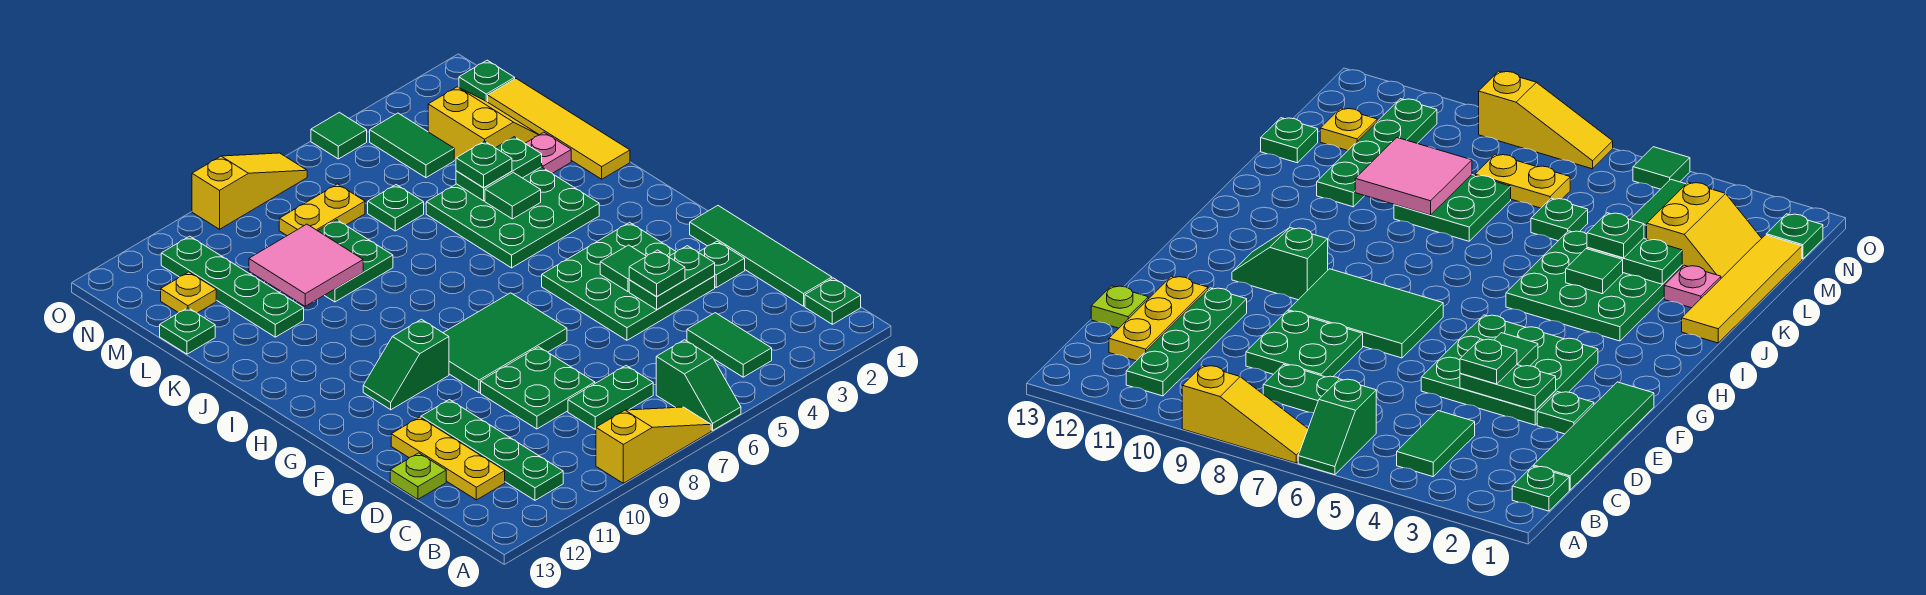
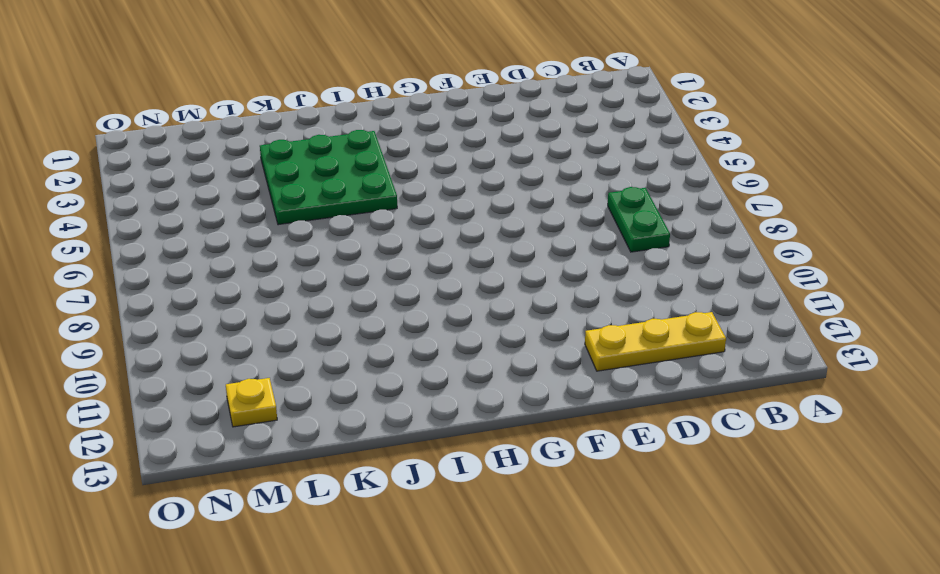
none -> green 1x2 slope [656,340,741,431]
none -> yellow 1x3 slope [596,407,711,483]
none -> green 1x1 plate [805,278,861,324]
none -> green 1x2 tile [687,313,772,377]

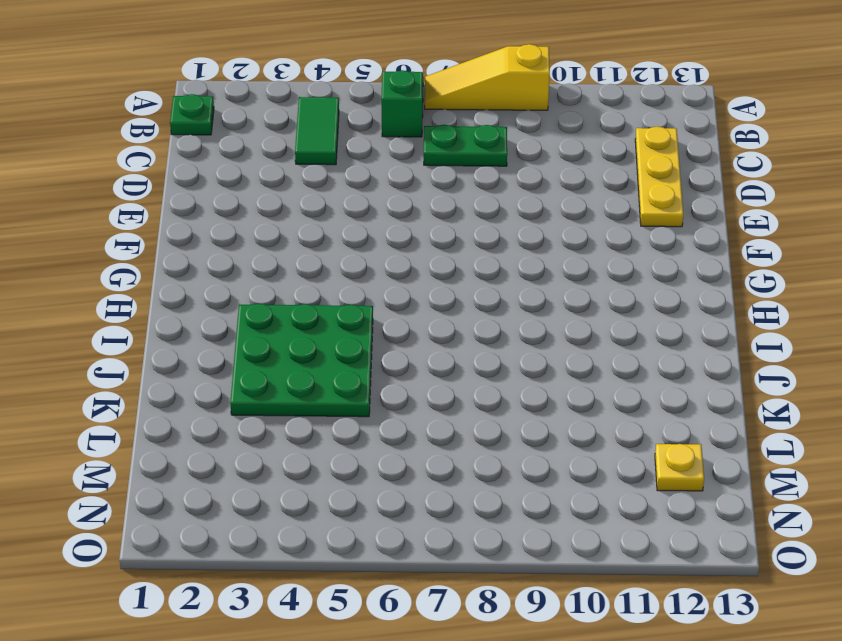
none -> green 1x4 plate [421,400,563,500]
none -> green 1x4 tile [690,206,832,306]
none -> green 2x2 plate [481,347,595,429]
none -> lime 1x1 plate [390,453,446,499]

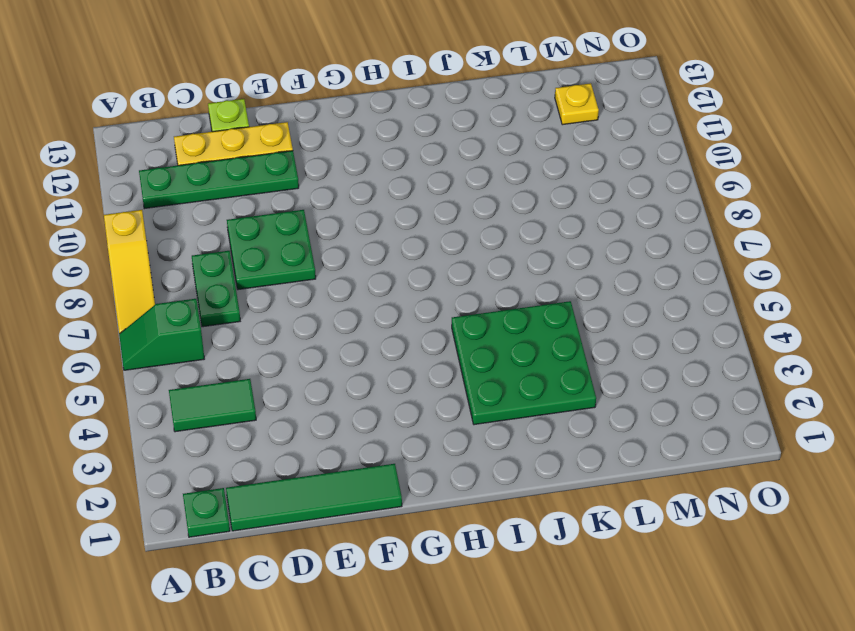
none -> green 1x1 plate [698,241,745,287]
none -> green 3x3 plate [542,222,715,340]
none -> green 2x3 tile [443,293,567,393]
none -> green 1x2 slope [363,319,449,410]

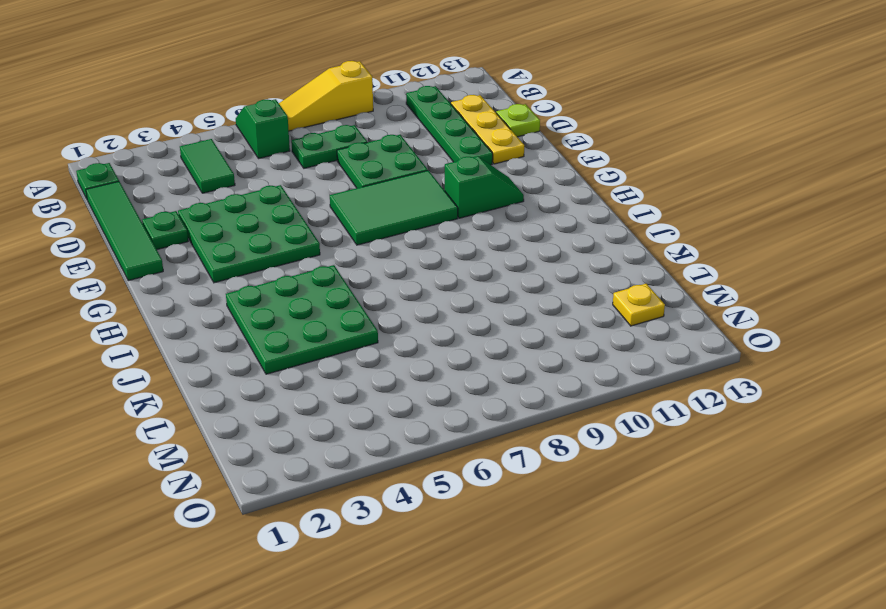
none -> yellow 1x4 tile [488,79,630,179]
none -> pink 1x1 plate [525,132,571,173]
none -> green 2x2 plate [318,220,393,302]
none -> green 1x4 plate [161,236,304,337]

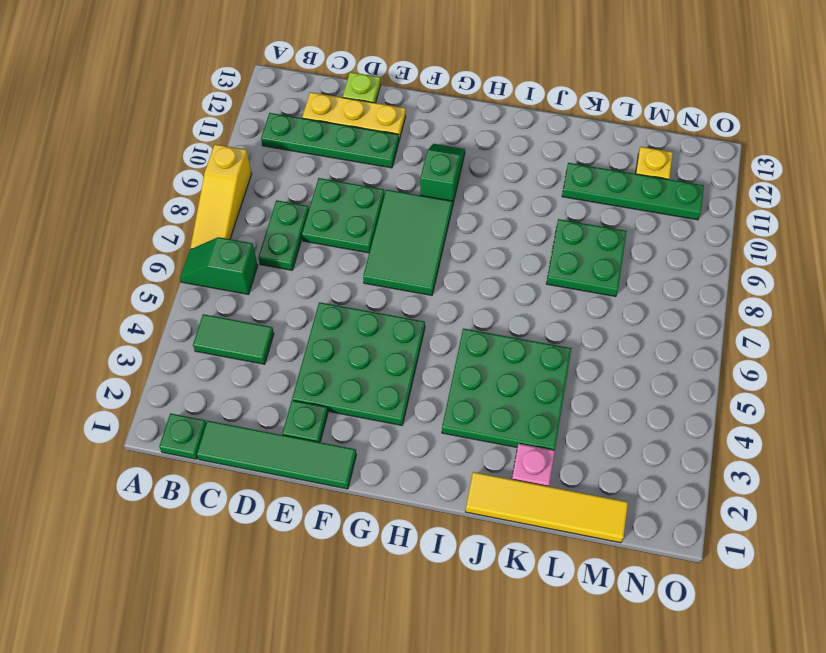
none -> yellow 2x2 slope [428,87,539,160]
none -> green 1x1 plate [368,185,424,231]
none -> green 1x1 plate [160,308,215,354]
none -> green 1x2 tile [370,113,454,178]

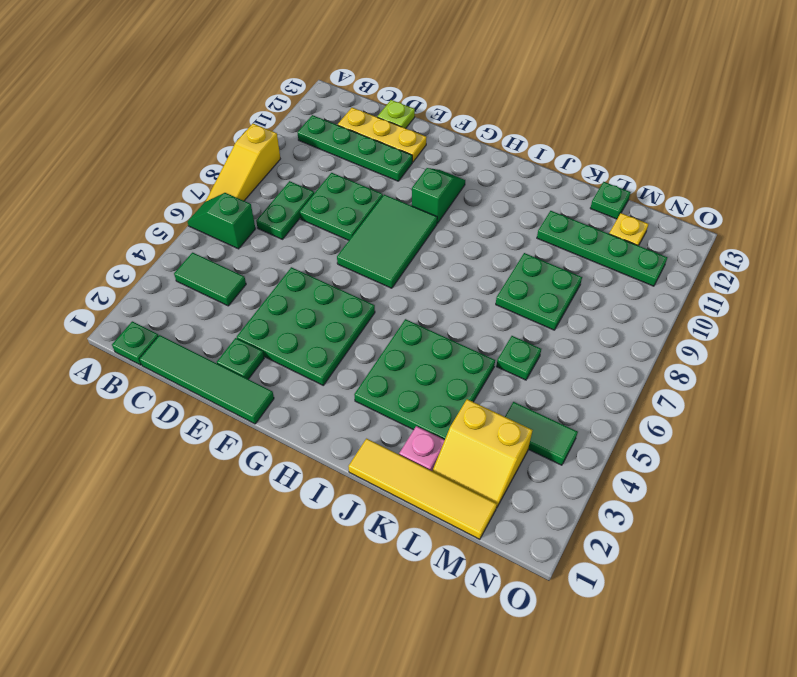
none -> yellow 1x2 plate [279,184,365,236]
none -> green 1x1 plate [459,60,515,102]
none -> green 1x1 tile [311,112,367,159]
none -> yellow 1x3 slope [192,153,307,229]

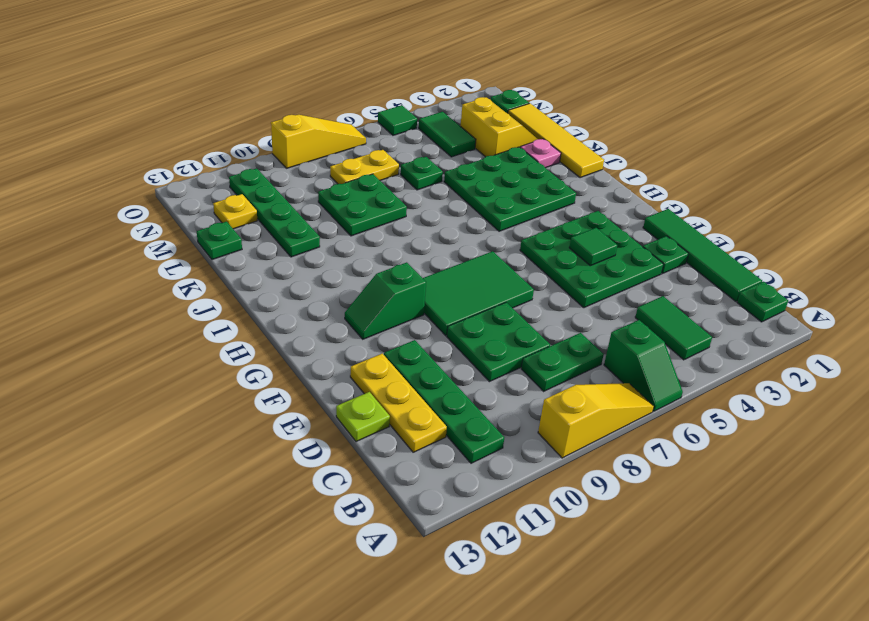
none -> green 1x2 plate [629,246,715,310]
none -> green 1x1 tile [485,172,541,219]
none -> green 1x2 plate [456,137,542,201]
none -> pink 2x2 tile [249,224,363,306]

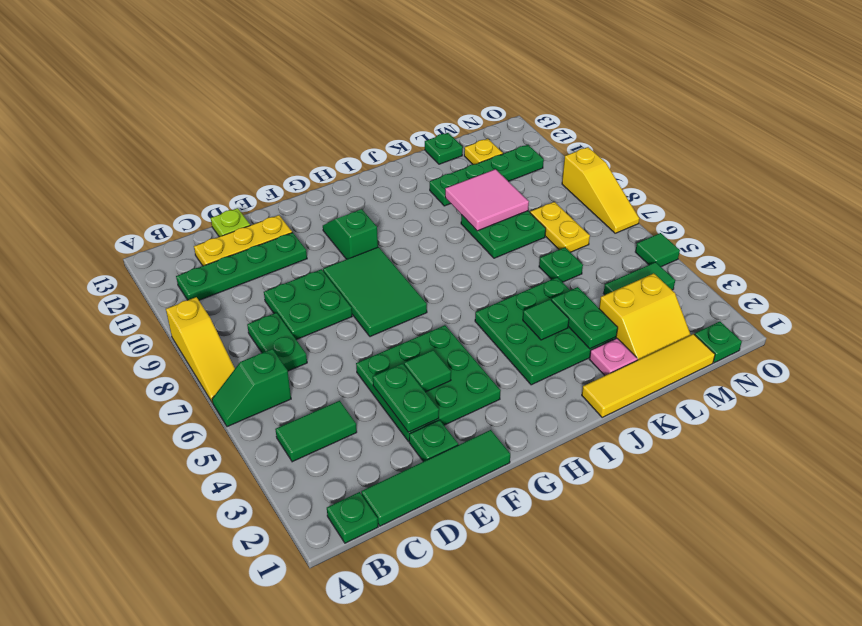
none -> green 1x1 plate [629,250,685,297]
none -> green 1x1 plate [456,141,512,188]

